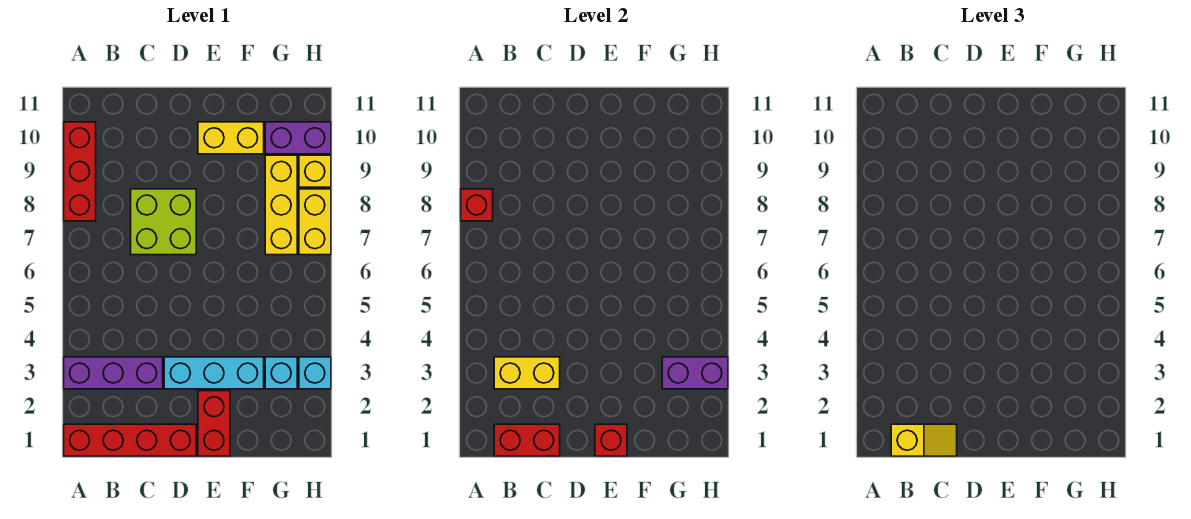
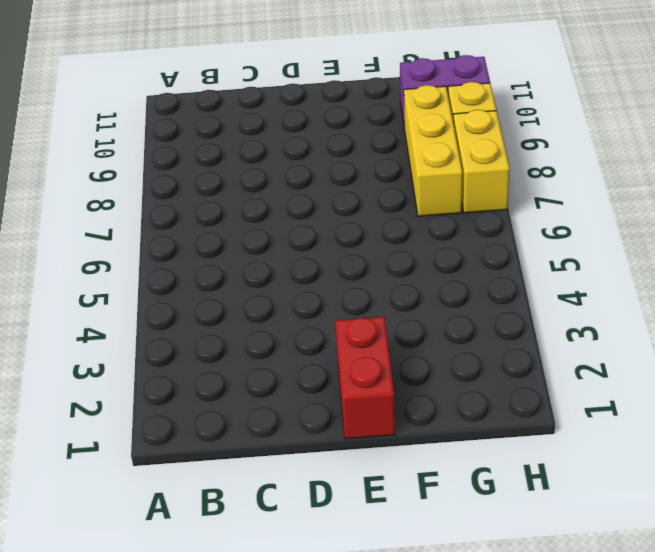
none -> red 1x4 brick [64,424,196,456]
none -> purple 1x3 brick [64,357,163,389]
none -> red 1x3 brick [64,122,96,221]

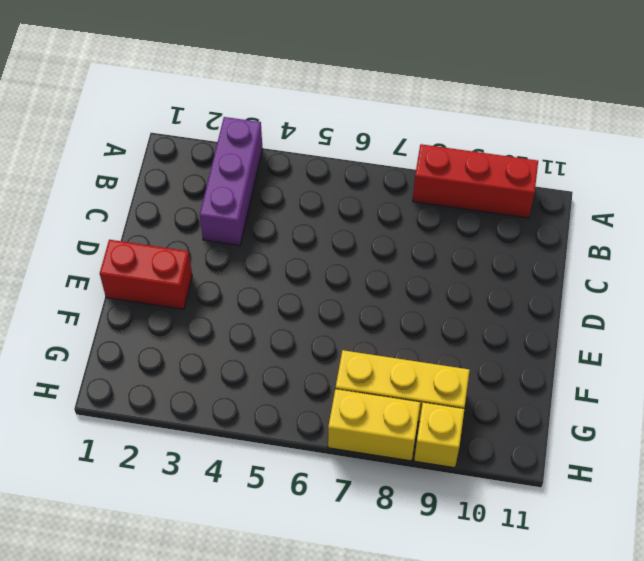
none -> red 1x4 brick [64,424,196,456]
none -> lime 2x2 brick [131,189,196,255]
none -> cyan 1x3 brick [164,357,264,389]

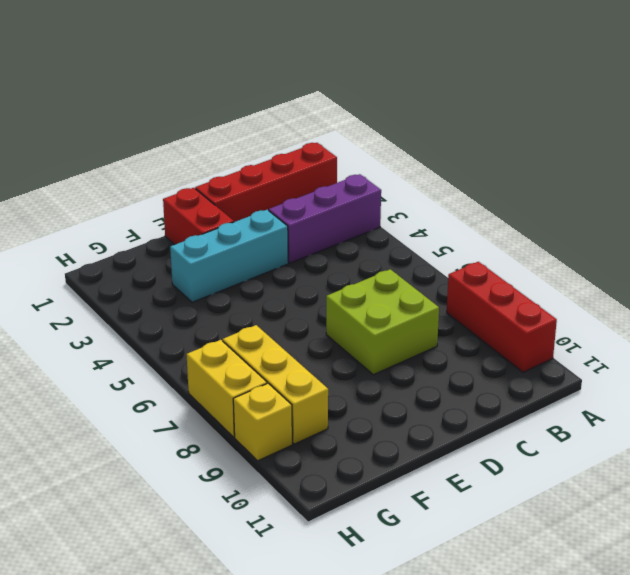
none -> yellow 1x2 brick [198,122,264,154]
none -> cyan 1x1 brick [265,357,297,389]
none -> purple 1x2 brick [265,122,331,154]

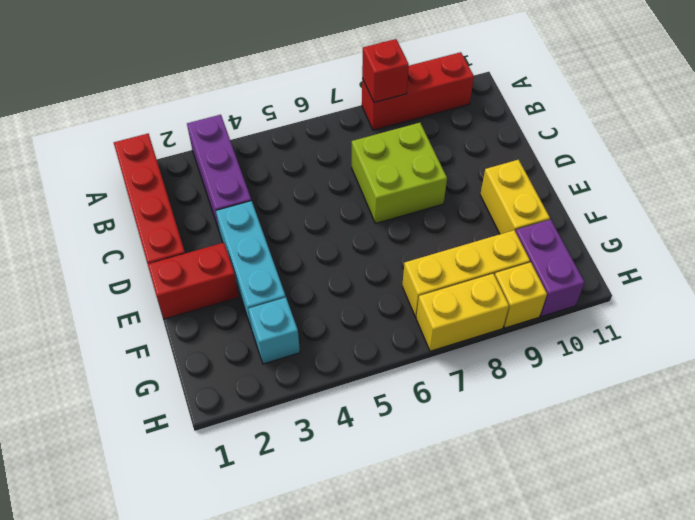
none -> cyan 1x1 brick [299,357,331,389]
none -> red 1x2 brick [494,424,560,456]
none -> yellow 1x2 brick [494,357,560,389]

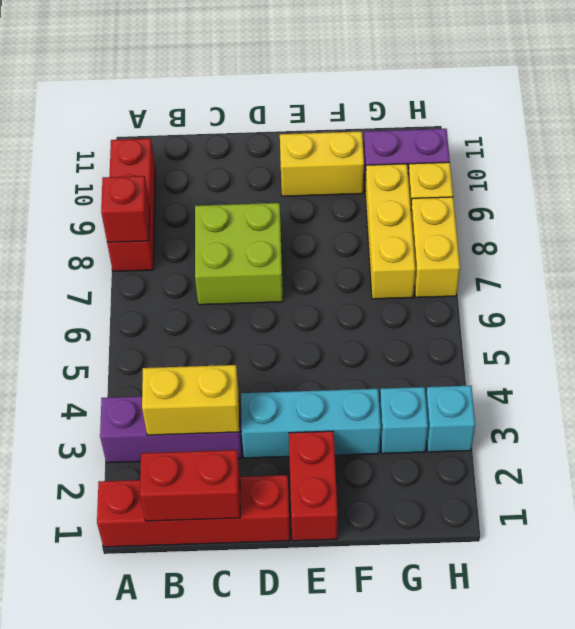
none -> red 1x1 brick [595,424,627,456]
none -> purple 1x2 brick [662,357,728,389]
none -> yellow 1x2 slope [891,424,957,456]

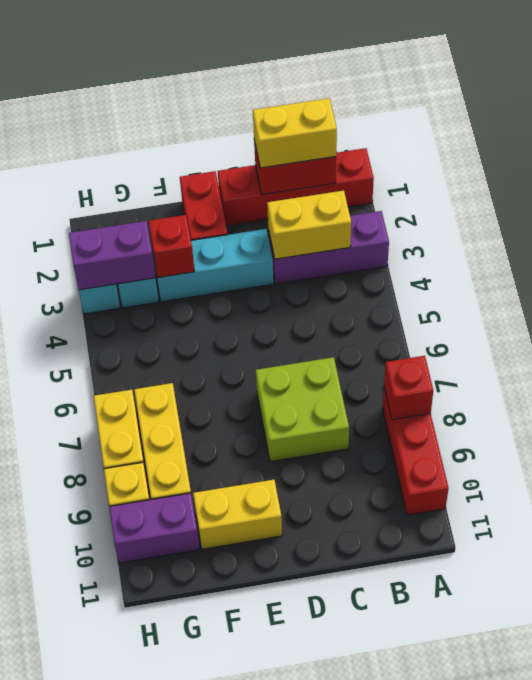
yellow 1x2 brick [253,98,337,168] -> yellow 1x2 slope [891,424,957,456]
red 1x1 brick [149,215,195,278] -> red 1x1 brick moved to [595,424,627,456]

